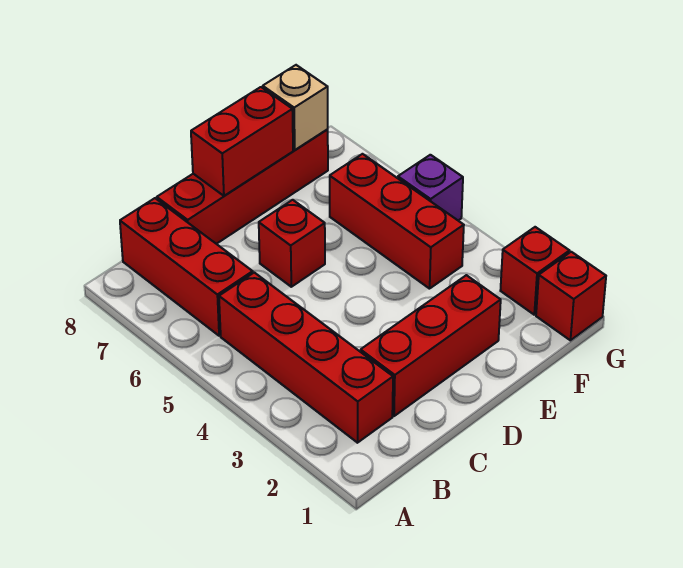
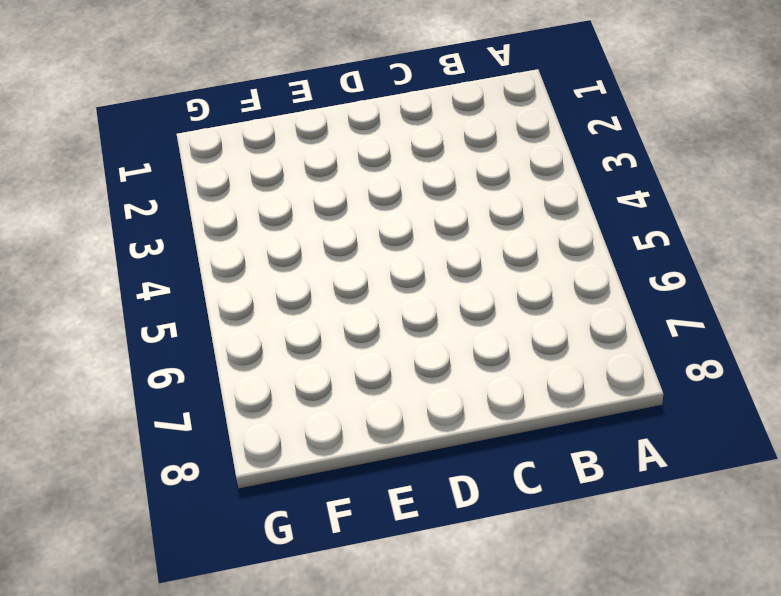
none -> red 1x4 brick [219,273,393,443]
none -> red 1x3 brick [120,198,253,336]

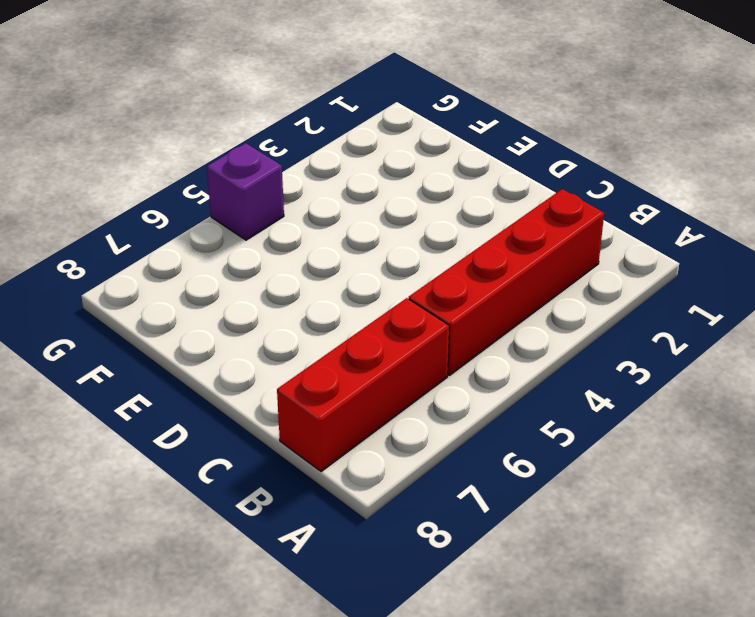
none -> red 1x3 brick [361,275,501,416]
none -> red 1x4 brick [157,130,328,244]

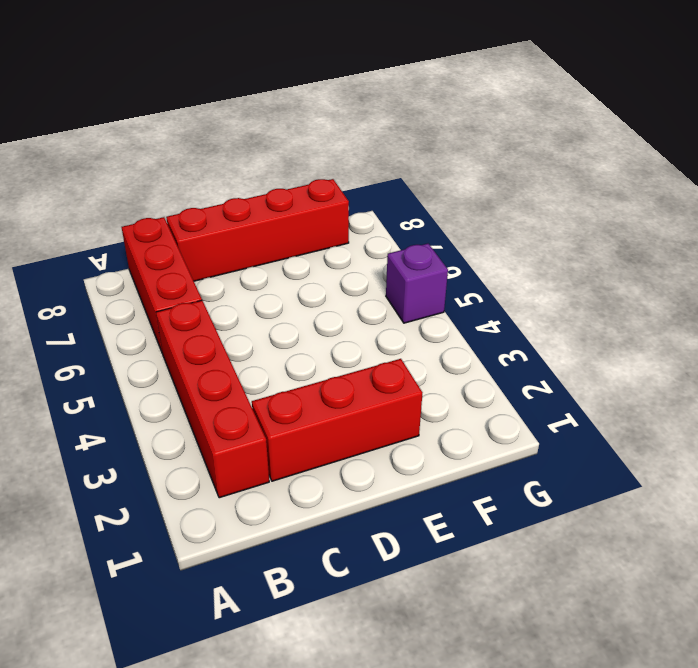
none -> red 1x1 brick [259,200,325,287]
none -> red 1x3 brick [330,154,464,289]

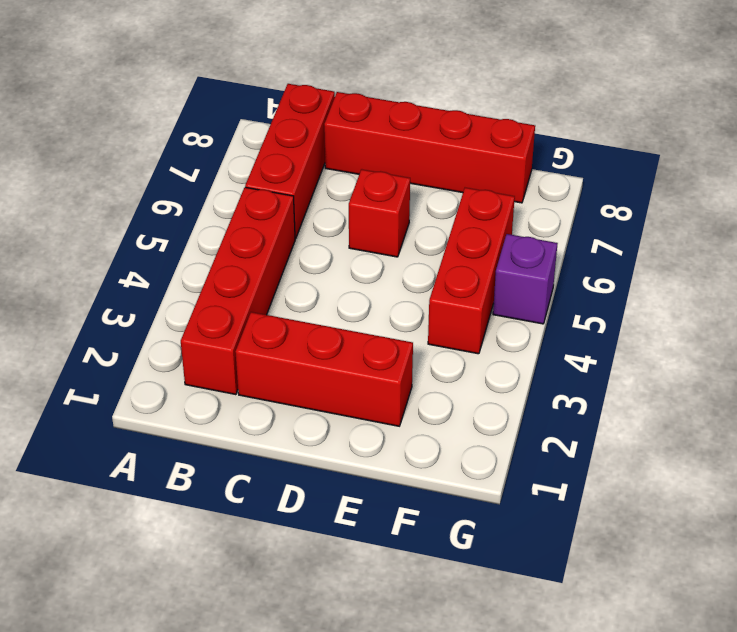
none -> red 1x1 brick [536,252,606,340]
none -> red 1x1 brick [500,227,569,315]

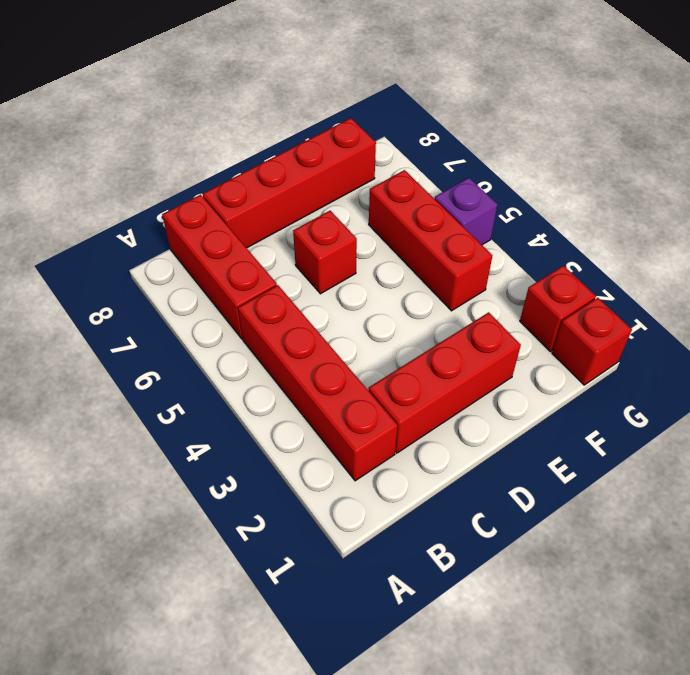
none -> red 1x2 brick [191,87,293,196]
none -> tan 1x1 brick [263,65,328,150]

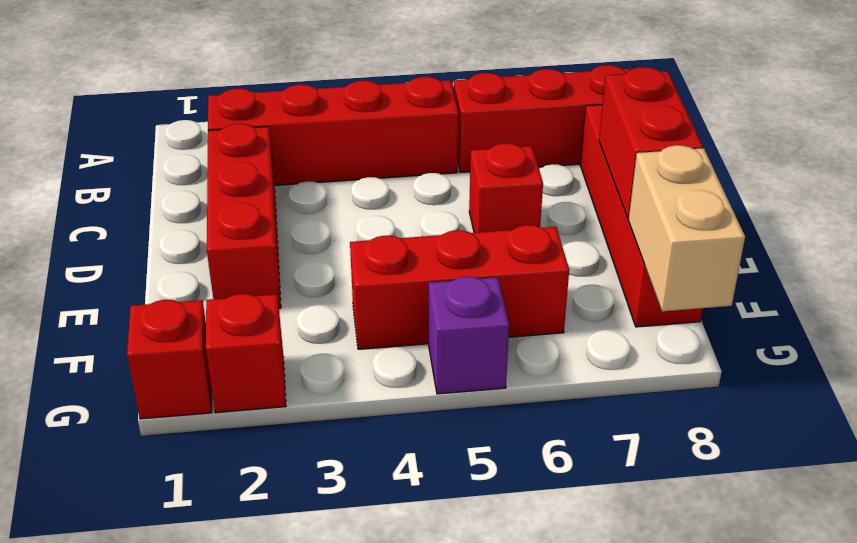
tan 1x2 brick [628,145,745,311] -> tan 1x1 brick [263,65,328,150]

